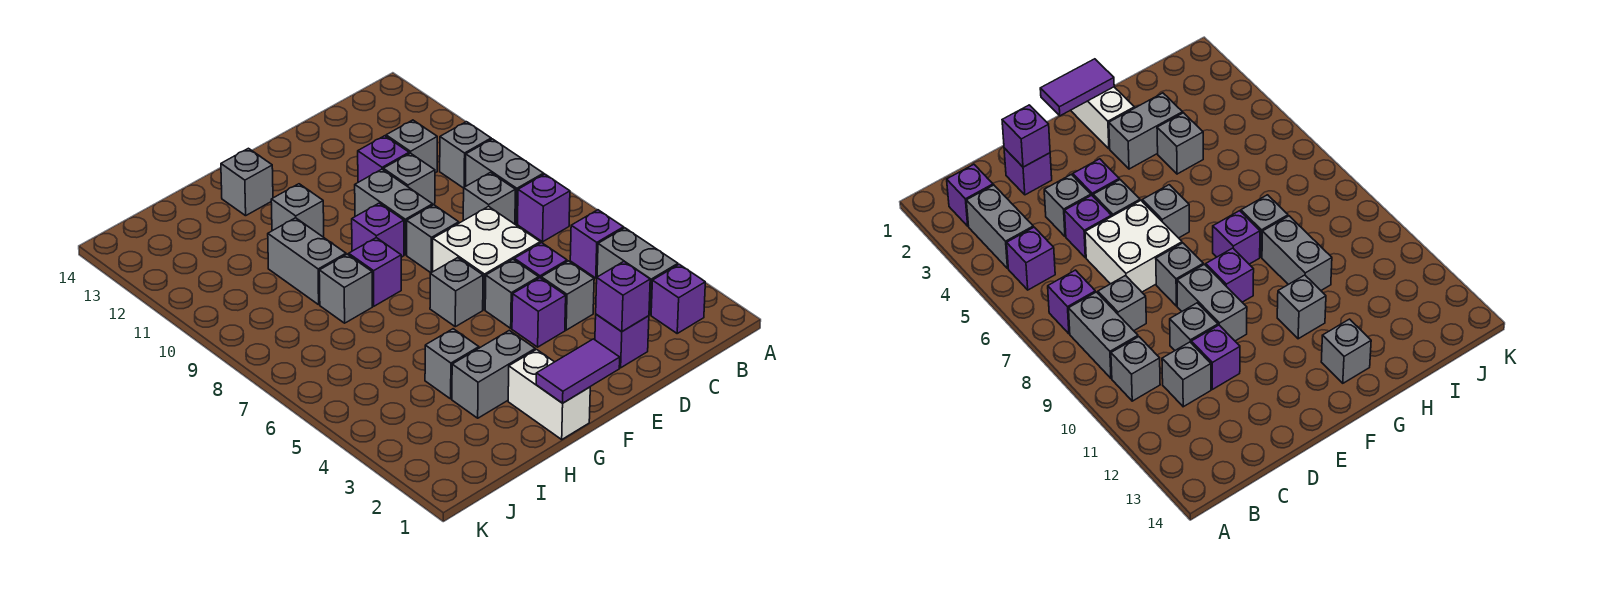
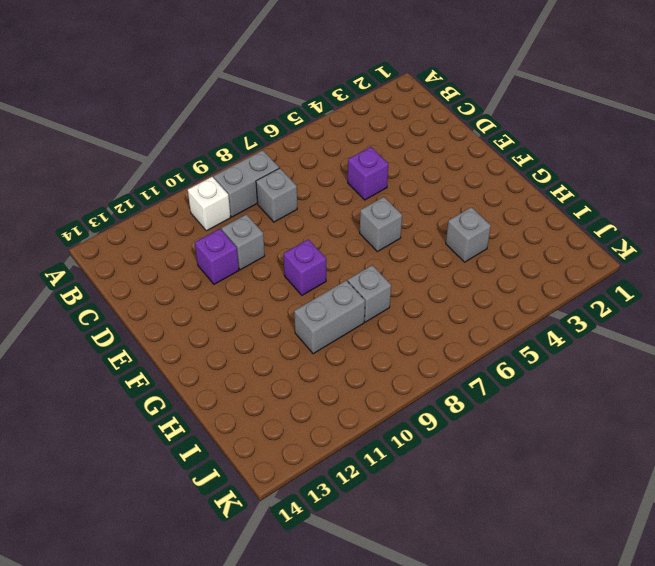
white 1x1 brick [188,177,231,231] -> grey 1x1 brick [440,122,491,188]
none -> purple 1x1 brick [651,264,705,333]
none -> grey 1x2 brick [597,228,678,315]
none -> purple 1x1 brick [570,210,624,278]
none -> purple 1x1 brick [518,174,570,242]

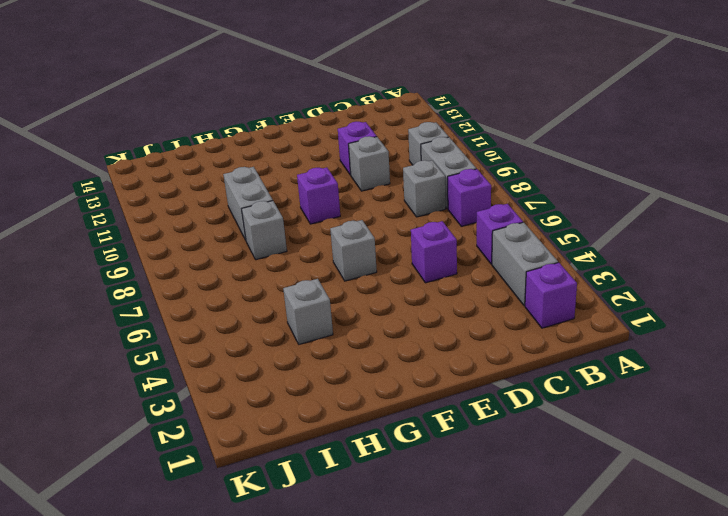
none -> grey 1x1 brick [386,120,437,173]
none -> purple 1x1 brick [595,314,649,368]
none -> grey 1x1 brick [541,261,594,330]
none -> white 2x2 brick [433,206,540,310]

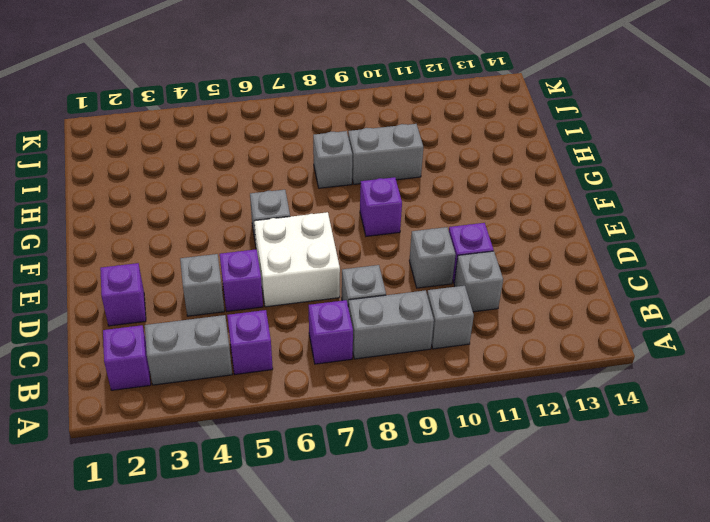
none -> purple 1x1 brick [512,278,566,347]
none -> grey 1x1 brick [485,259,539,328]
none -> grey 1x1 brick [407,205,459,273]
none -> grey 1x2 brick [355,169,433,255]

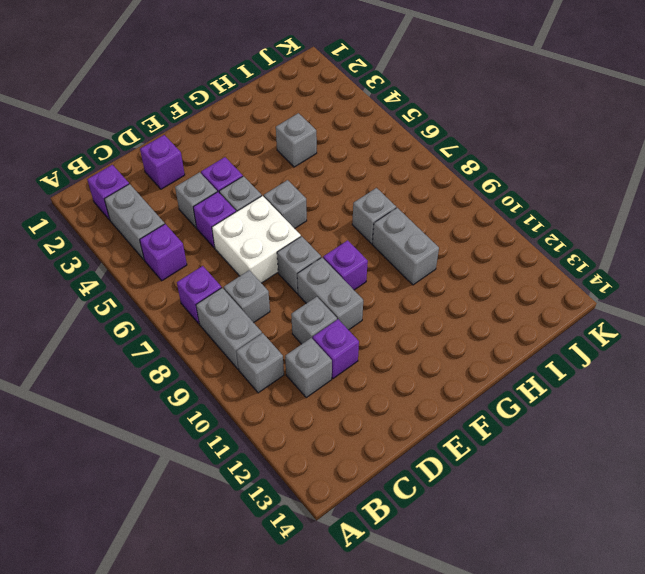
none -> white 1x2 brick [508,350,590,439]
none -> grey 1x2 brick [452,330,535,418]
none -> purple 1x1 brick [349,238,401,306]
none -> grey 1x1 brick [271,184,324,237]

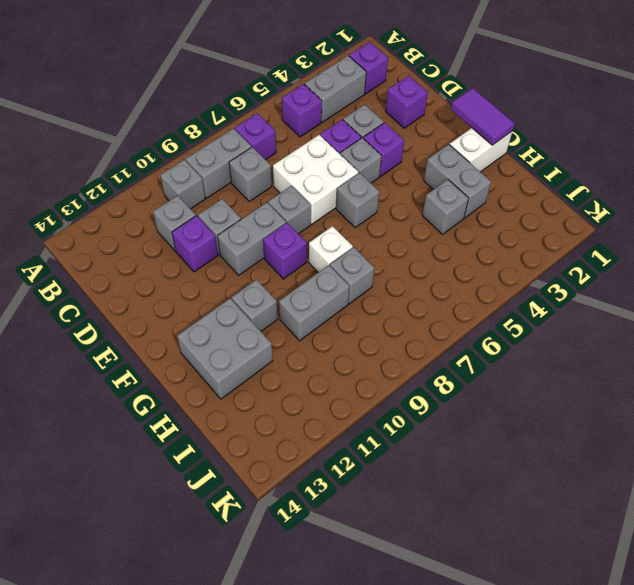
white 1x1 brick [309,226,353,272] -> purple 1x1 brick [349,238,401,306]
grey 2x2 brick [177,298,273,399] -> grey 1x1 brick [221,148,273,216]
none -> purple 1x1 brick [596,262,650,331]

